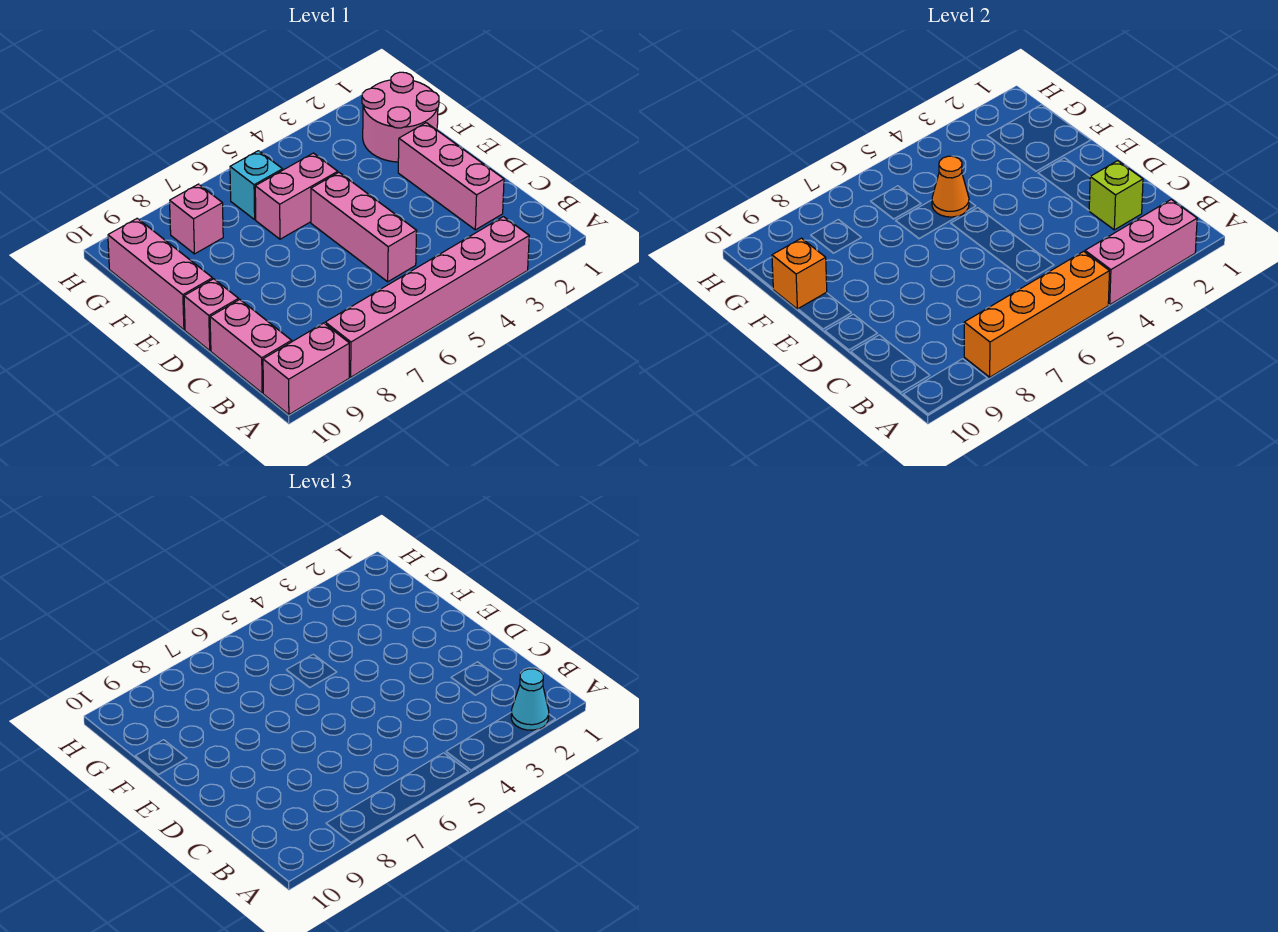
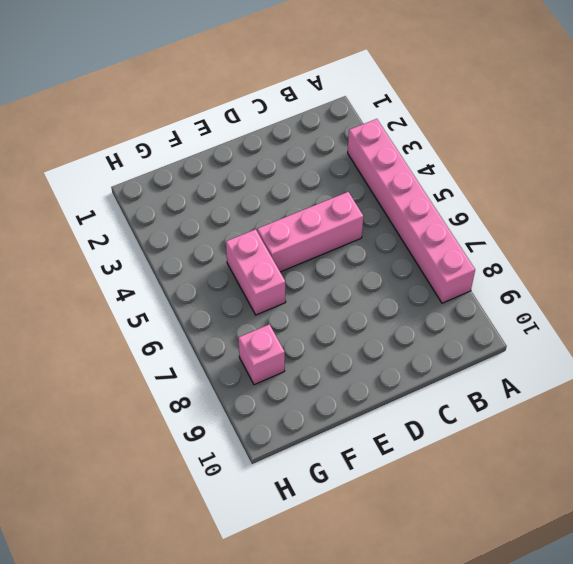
none -> pink 1x2 brick [263,323,349,415]
none -> pink 1x2 brick [210,300,292,393]
none -> pink 1x3 brick [398,123,504,230]

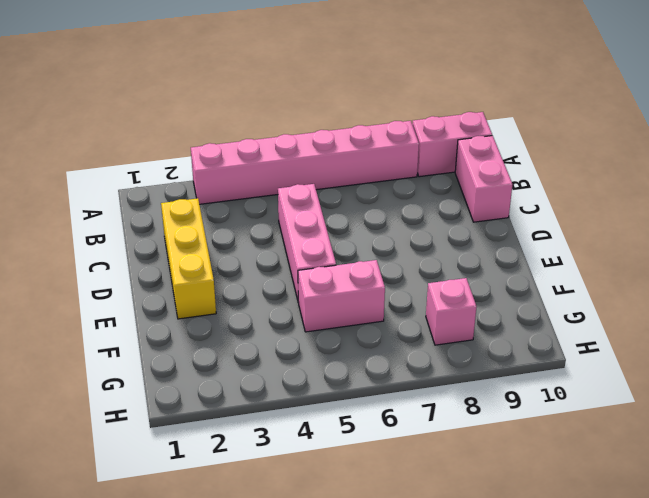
yellow 1x3 brick [161,198,216,319] -> pink 1x3 brick [398,123,504,230]
none -> pink 1x1 brick [184,279,239,350]
none -> pink 1x3 brick [108,218,213,330]
none -> pink 2x2 round brick [362,72,439,162]

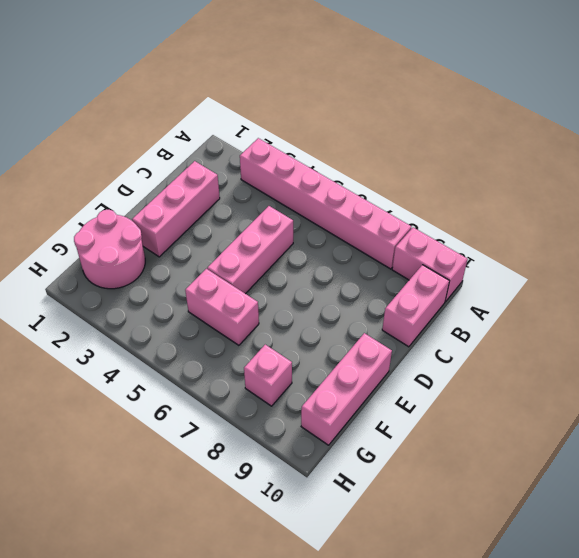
none -> pink 1x1 brick [184,279,239,350]
none -> cyan 1x1 brick [230,151,283,220]
none -> pink 1x3 brick [1085,199,1197,305]

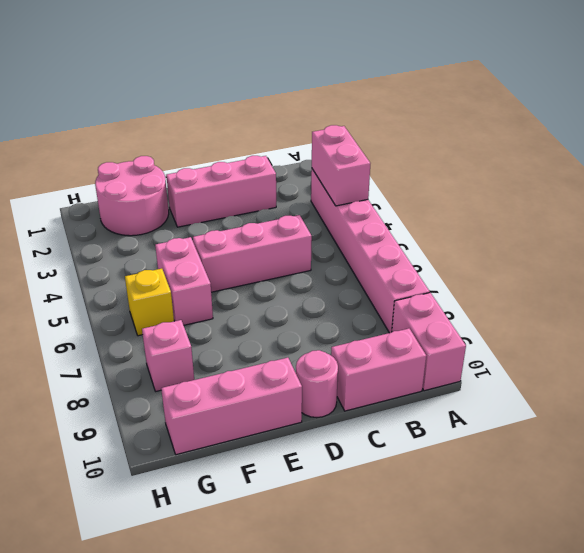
pink 1x2 brick [312,125,370,206] -> pink 1x3 brick [1085,199,1197,305]
pink 1x1 round brick [296,350,338,418] -> pink 1x1 brick [184,279,239,350]
yellow 1x1 brick [125,269,174,336] -> cyan 1x1 brick [230,151,283,220]
none -> orange 1x4 brick [964,251,1109,377]
none -> lime 1x1 brick [1089,161,1143,230]
none -> orange 1x1 cone [932,156,969,217]

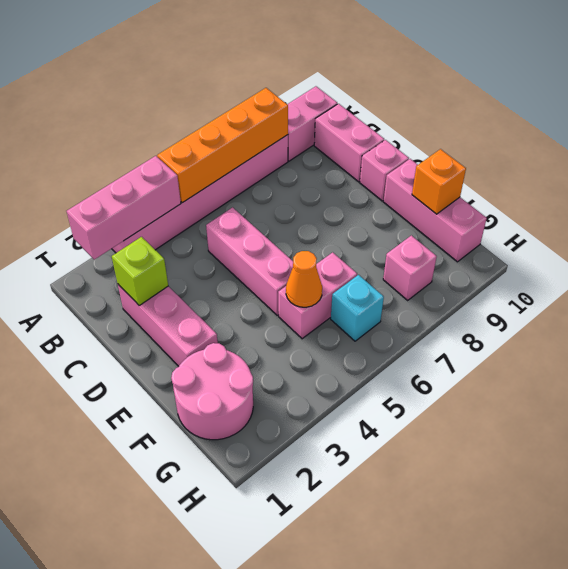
none -> cyan 1x1 cone [511,669,549,730]

